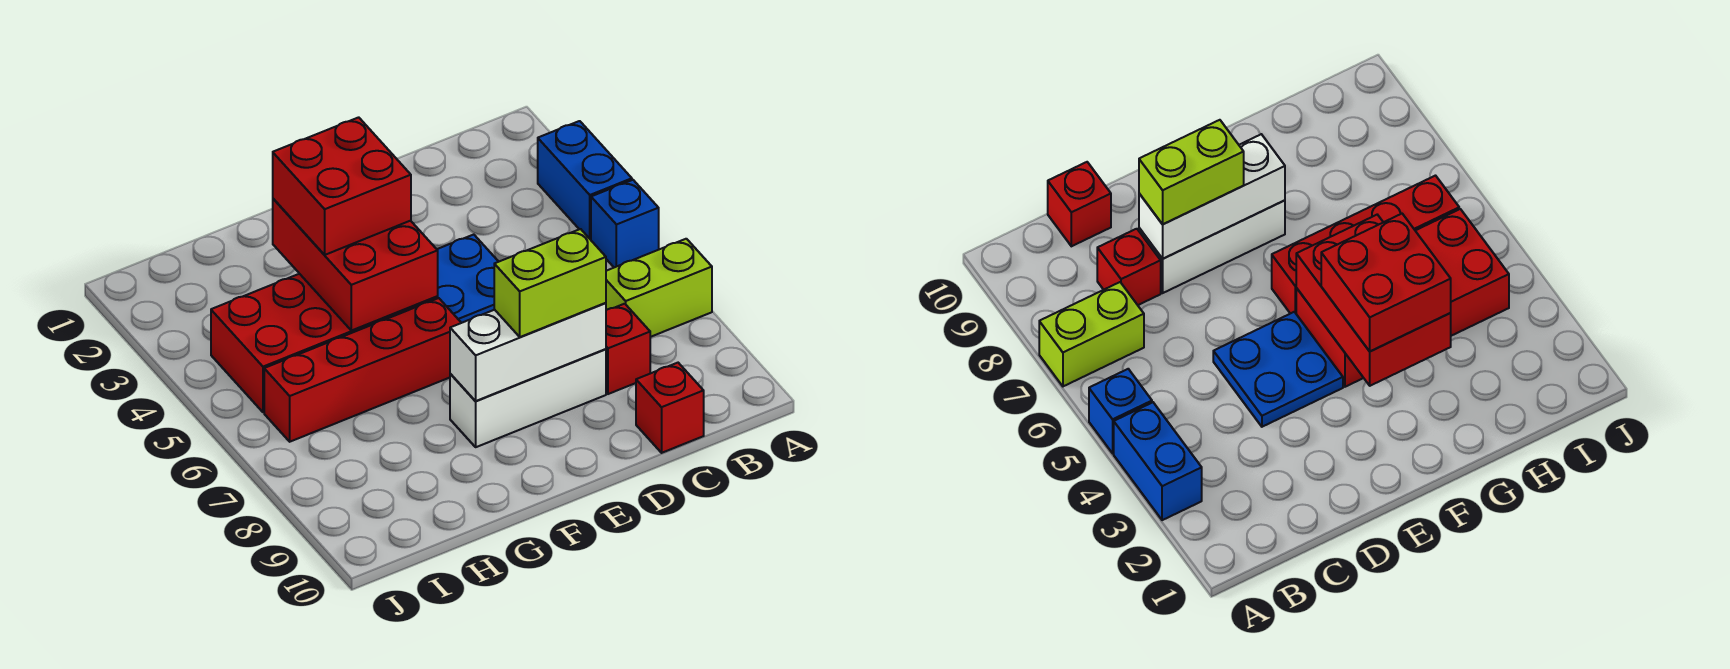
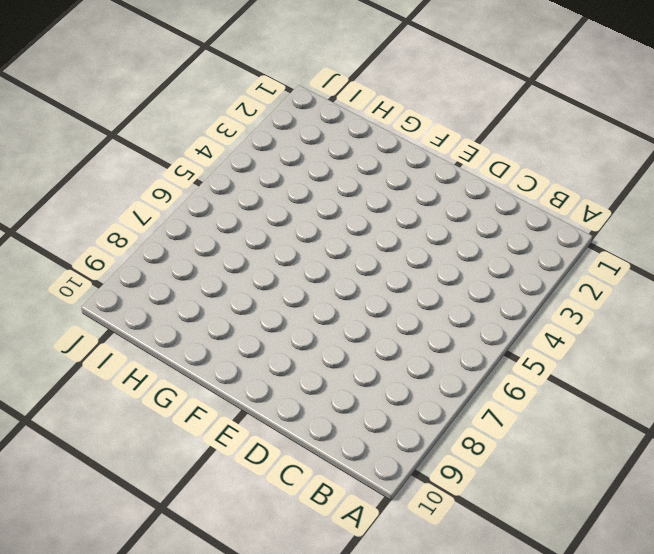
none -> blue 1x2 brick [538,121,632,240]
none -> blue 1x1 brick [591,180,659,267]
none -> lime 1x2 brick [606,239,712,337]

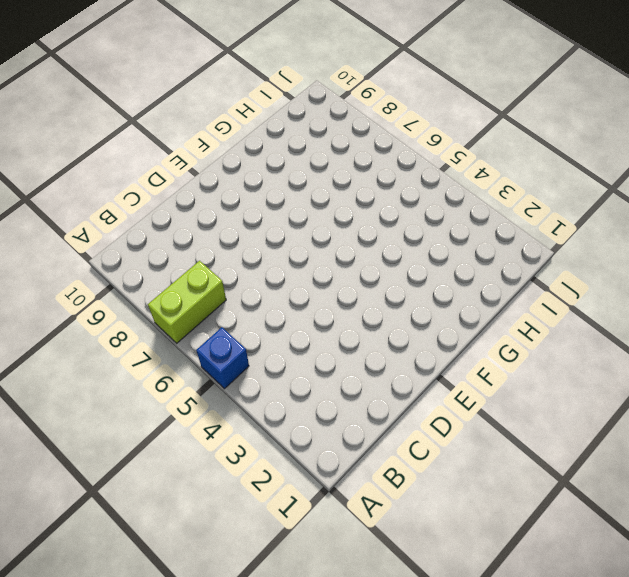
none -> blue 1x2 brick [538,121,632,240]
none -> red 1x1 brick [606,304,650,394]
none -> red 1x1 brick [636,363,704,453]

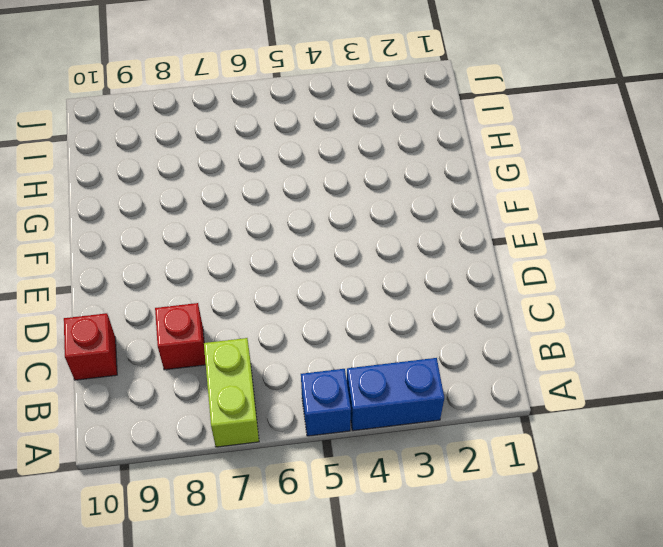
none -> blue 2x2 plate [437,235,498,323]
none -> white 1x3 brick [450,349,606,447]
none -> red 2x4 brick [211,274,438,412]

